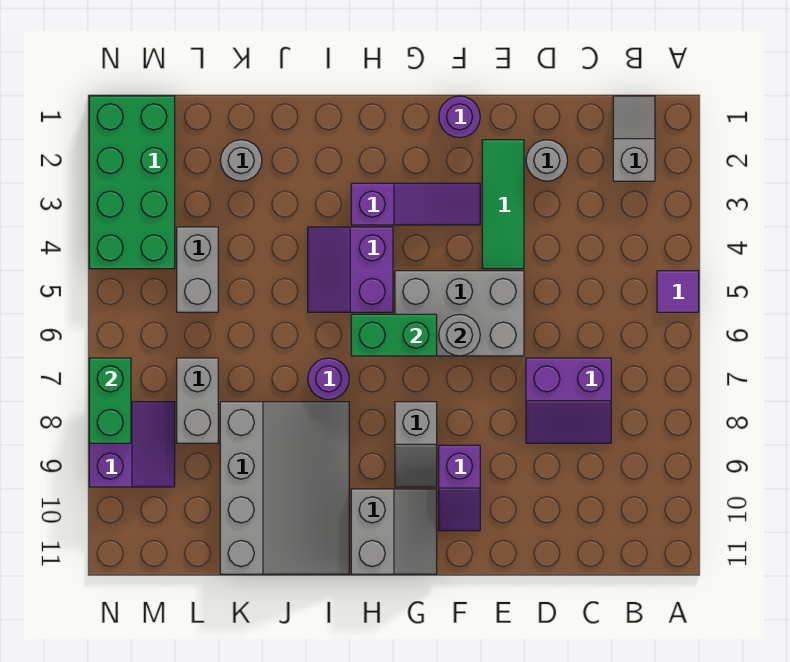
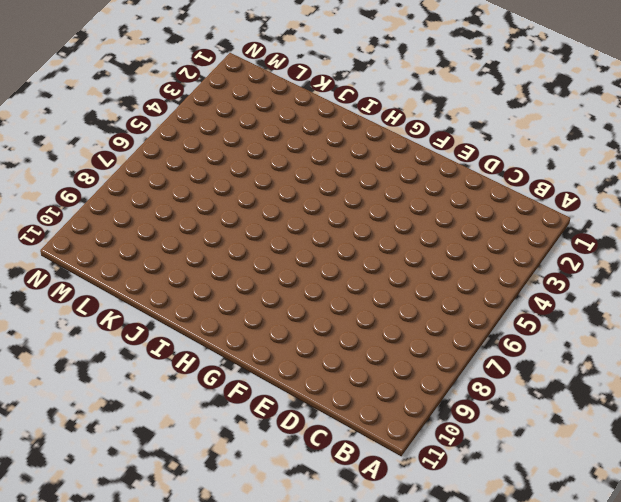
none -> purple 1x1 tile [657,271,699,312]
none -> grey 1x2 slope [613,96,655,181]
none -> purple 2x2 slope [526,358,611,443]

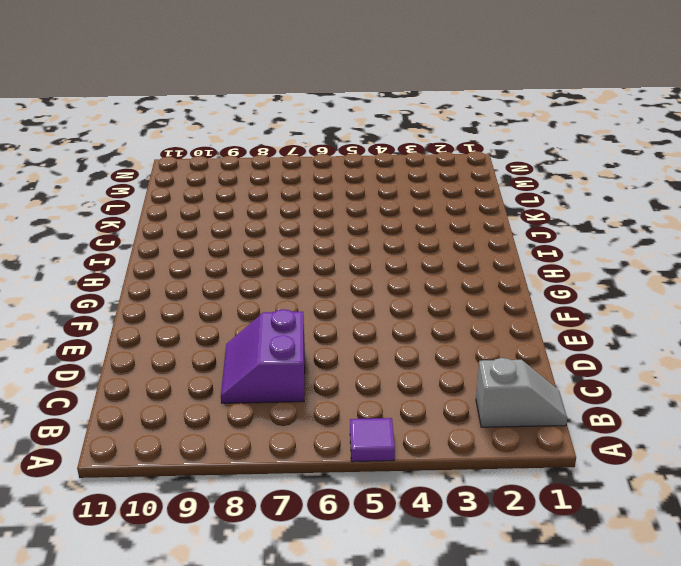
none -> grey 1x1 round brick [526,140,568,181]
none -> green 1x3 tile [482,140,524,269]
none -> grey 2x3 brick [395,271,524,356]

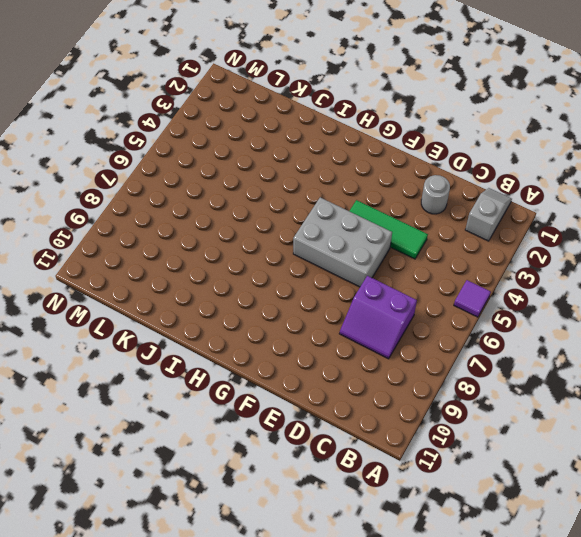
green 1x3 tile [350,200,428,259] -> green 1x3 tile turned to [482,140,524,269]
none -> purple 1x1 round brick [439,96,480,138]
none -> purple 1x3 slope [351,183,480,225]
none -> purple 1x2 slope [439,445,480,531]

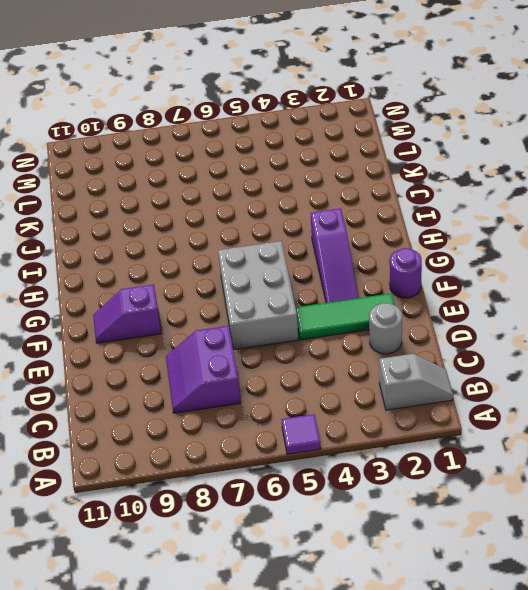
none -> grey 1x2 slope [395,402,437,487]
none -> grey 2x2 slope [351,489,437,574]
none -> purple 2x2 slope [308,227,393,312]

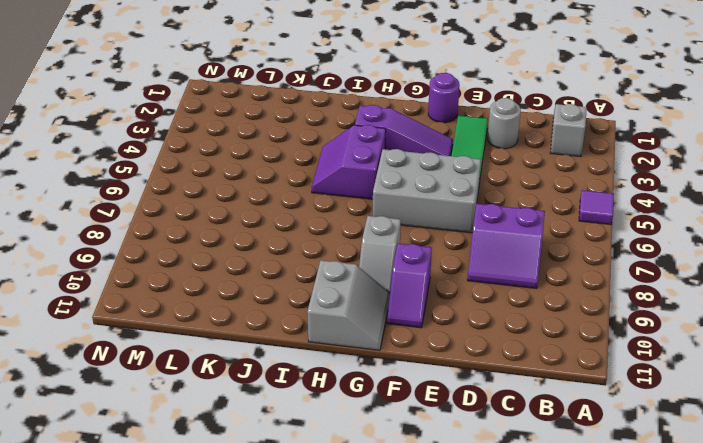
none -> purple 1x1 round brick [308,358,349,400]
none -> grey 3x4 slope [220,402,349,574]
none -> grey 1x1 round brick [220,140,262,181]

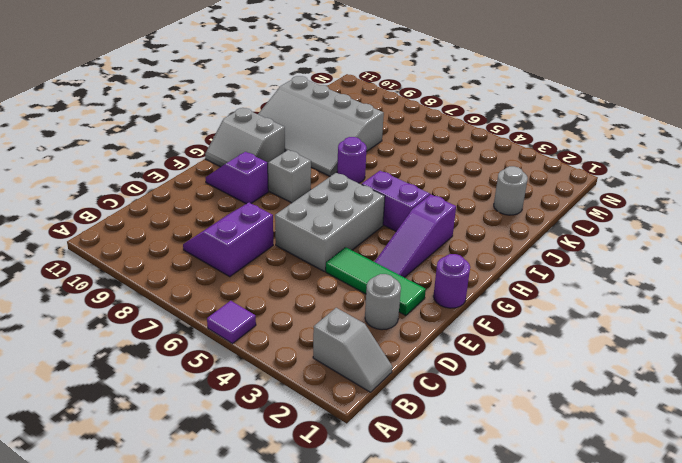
none -> grey 1x2 brick [177,227,218,312]
none -> grey 1x2 brick [177,358,218,443]
none -> green 2x4 brick [89,96,175,269]

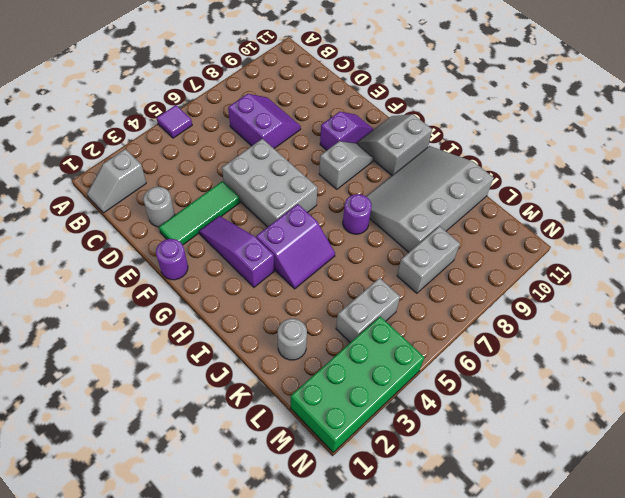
none -> purple 2x2 slope [89,402,175,487]
none -> grey 1x1 round brick [439,314,480,356]
none -> green 1x2 brick [351,314,437,356]

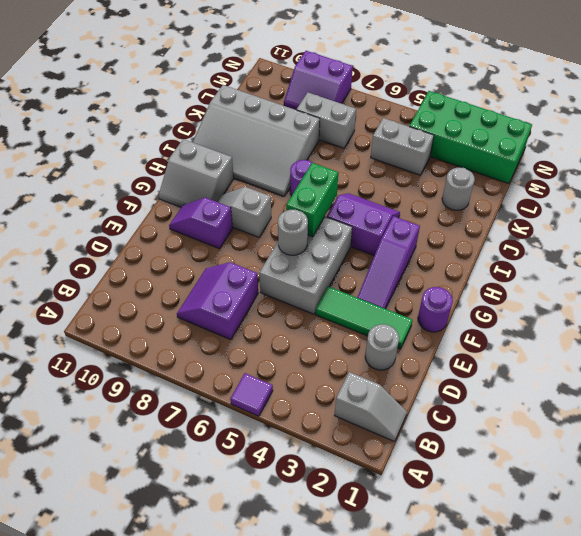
none -> green 1x2 brick [89,358,131,443]

